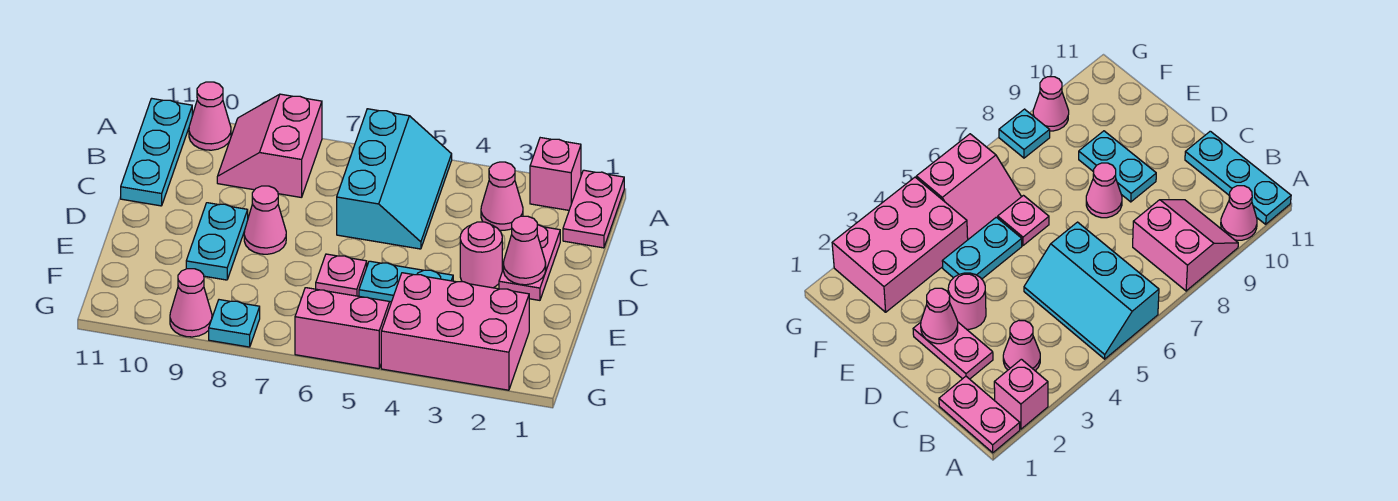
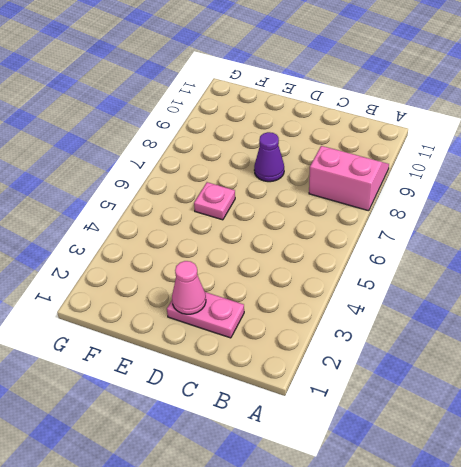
purple 1x1 cone [254,132,284,182] -> pink 1x1 cone [244,186,286,254]
none -> pink 1x2 plate [563,170,624,248]
none -> pink 1x1 brick [530,138,581,210]
none -> cyan 2x3 slope [337,109,452,249]

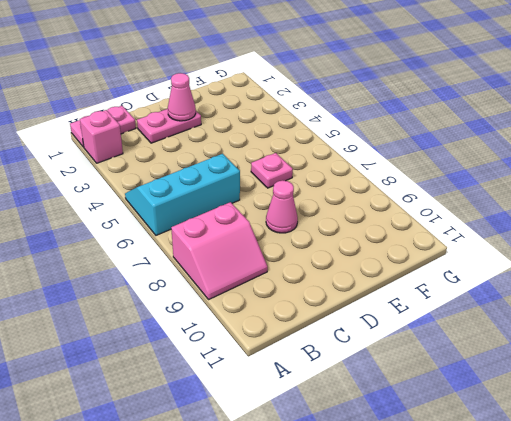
none -> pink 1x1 cone [189,82,231,150]
none -> cyan 1x3 plate [121,98,192,206]
none -> pink 1x1 cone [481,162,523,230]

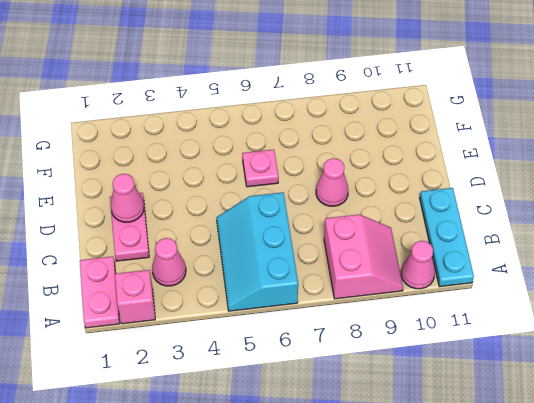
none -> pink 1x1 round brick [460,222,502,288]
none -> cyan 1x2 plate [186,203,248,280]
none -> cyan 1x2 plate [359,261,453,302]

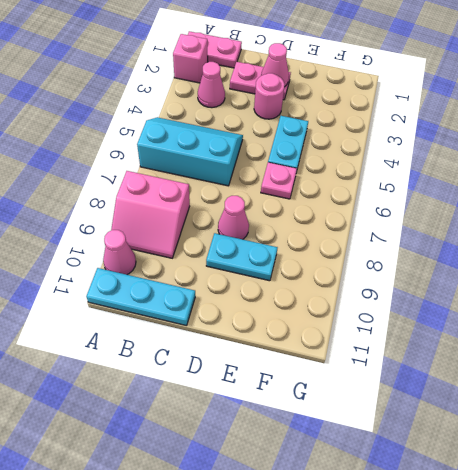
none -> pink 2x3 brick [381,273,529,390]
none -> pink 2x2 slope [295,288,391,369]
none -> cyan 1x1 plate [209,300,260,347]

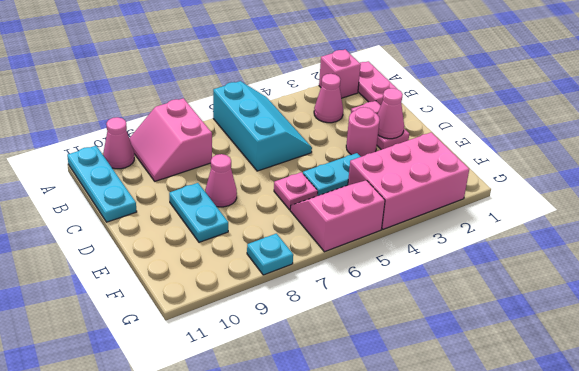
none -> pink 1x1 cone [170,269,212,337]

